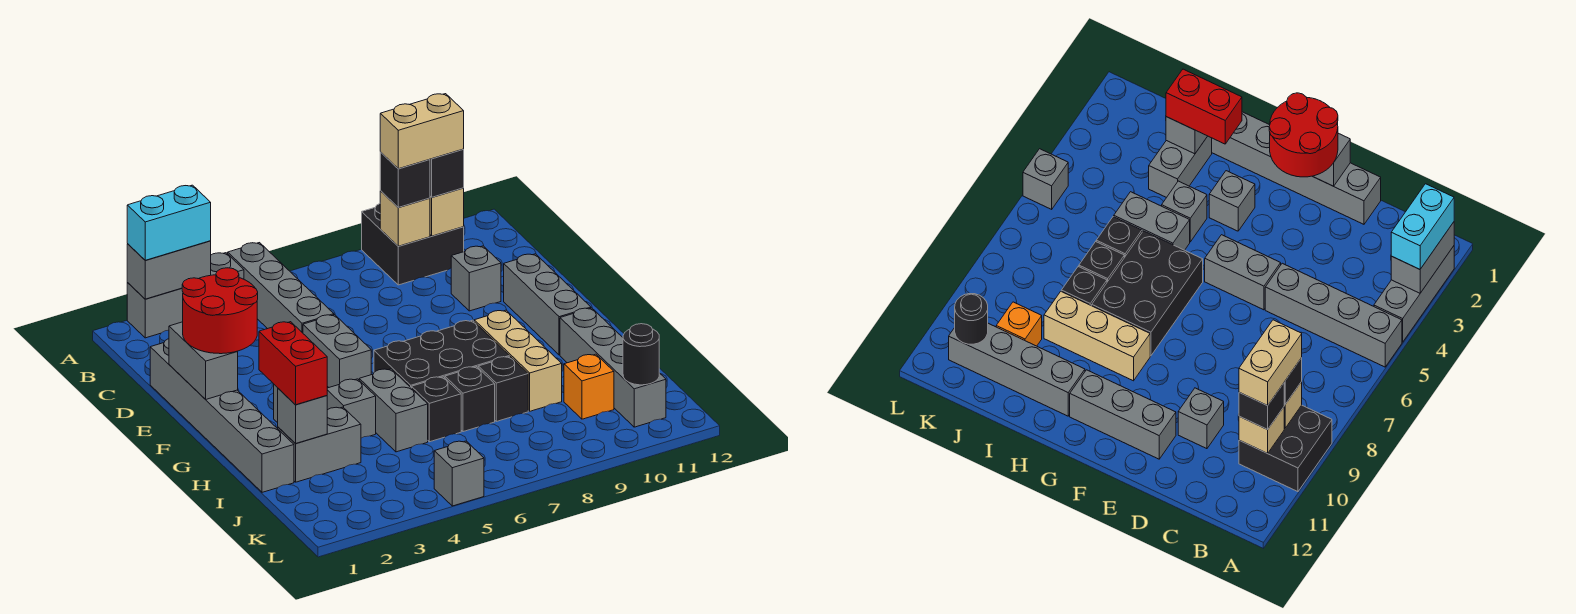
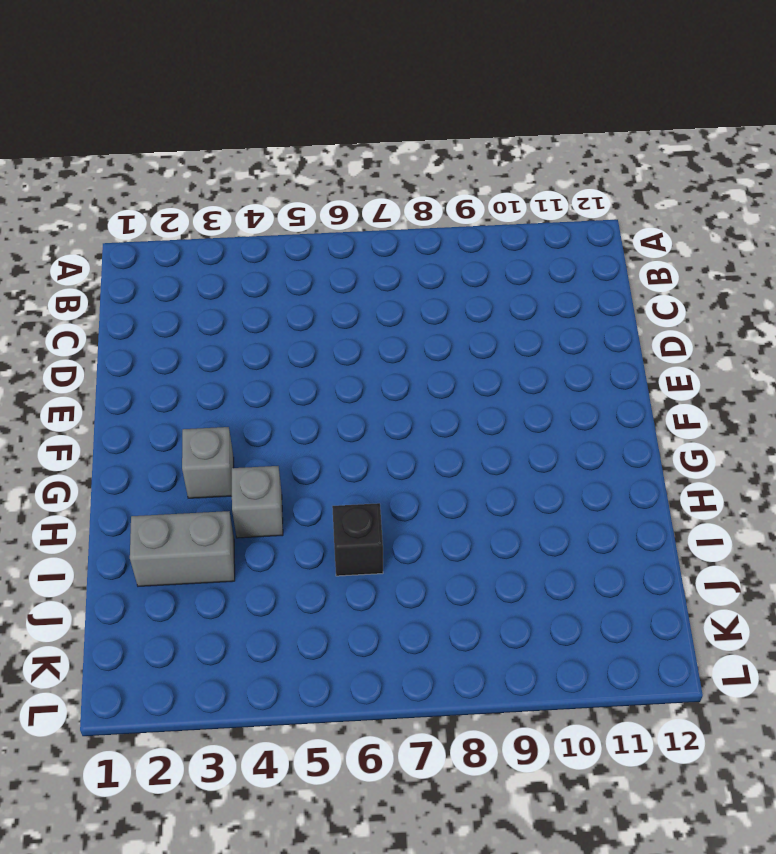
none -> grey 1x3 brick [127,253,244,338]
none -> grey 1x4 brick [228,243,334,333]
none -> black 2x2 brick [362,204,464,285]
none -> grey 1x6 brick [150,339,294,492]

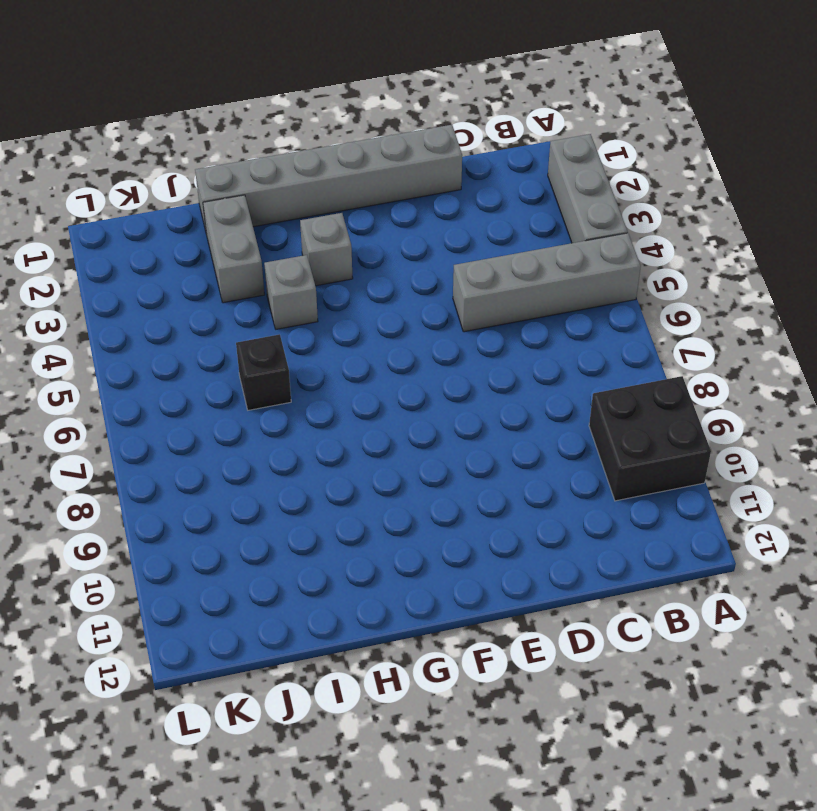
none -> grey 1x1 brick [451,246,501,311]
none -> grey 1x2 brick [303,315,371,387]
none -> grey 1x3 brick [504,254,591,355]
none -> black 2x3 brick [374,320,509,388]

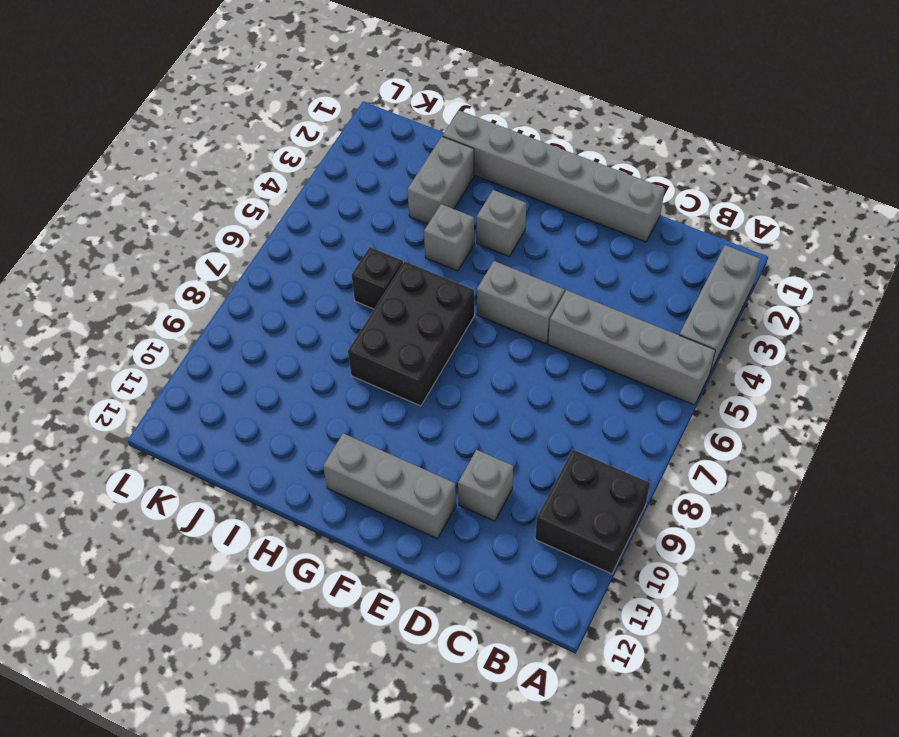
none -> tan 1x3 brick [474,310,562,411]
none -> grey 1x2 brick [359,369,428,452]
none -> grey 1x4 brick [560,308,666,427]
none -> black 1x1 brick [445,367,495,432]

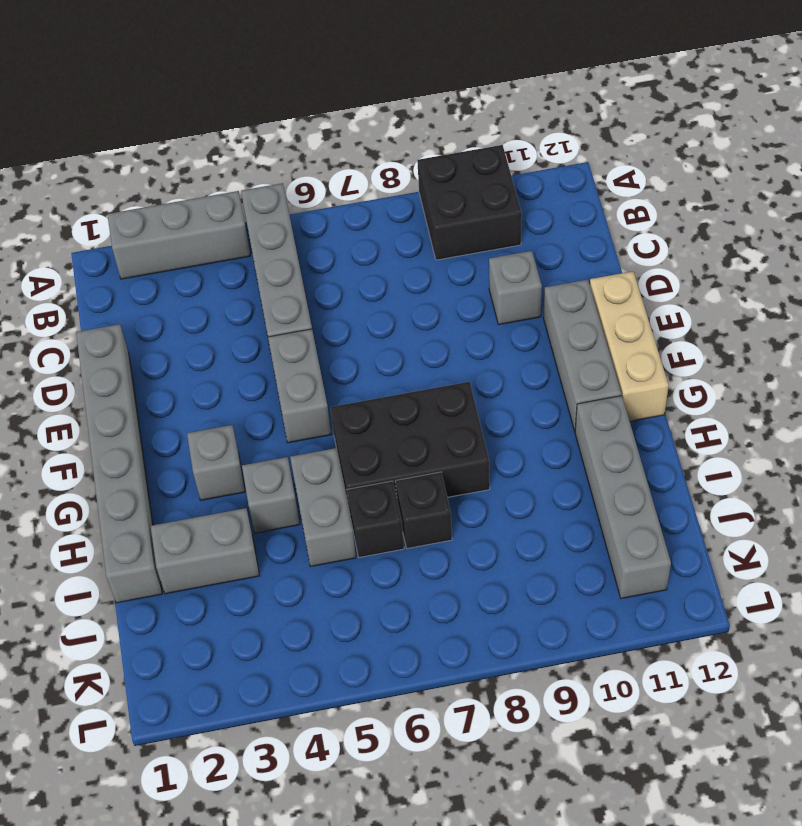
tan 1x3 brick [590,271,669,421] -> tan 1x3 brick moved to [474,310,562,411]
none -> black 1x1 brick [478,357,528,421]
none -> orange 1x1 brick [564,354,614,419]
none -> grey 1x1 brick [434,441,484,506]
none -> grey 1x2 brick [127,241,211,299]

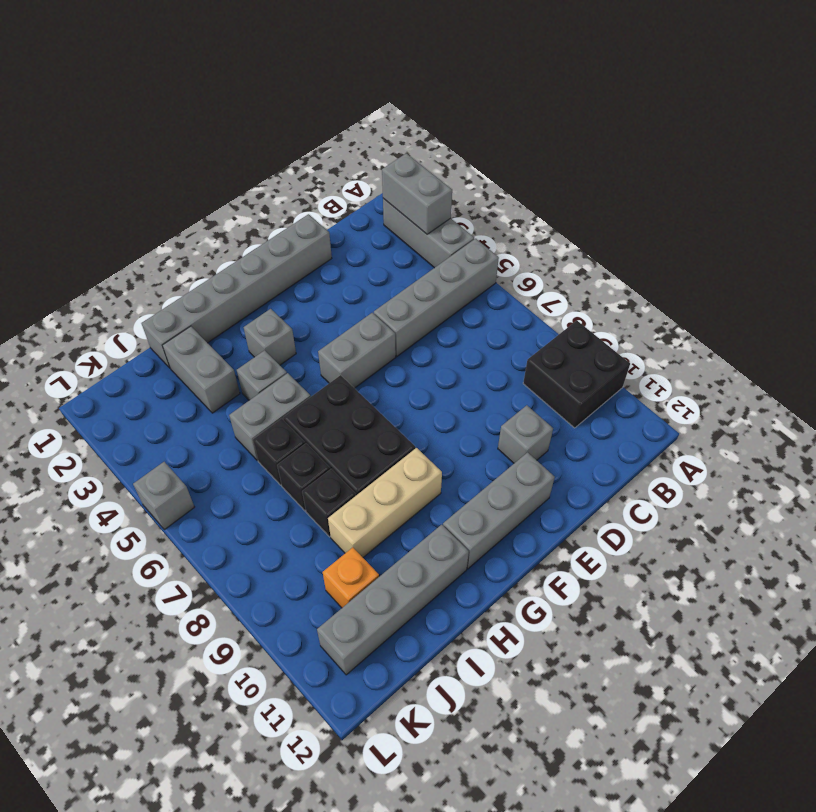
none -> tan 1x1 brick [380,191,430,246]
none -> tan 1x1 brick [430,188,464,236]
none -> grey 1x2 brick [169,322,238,399]
none -> grey 1x1 brick [278,388,327,444]

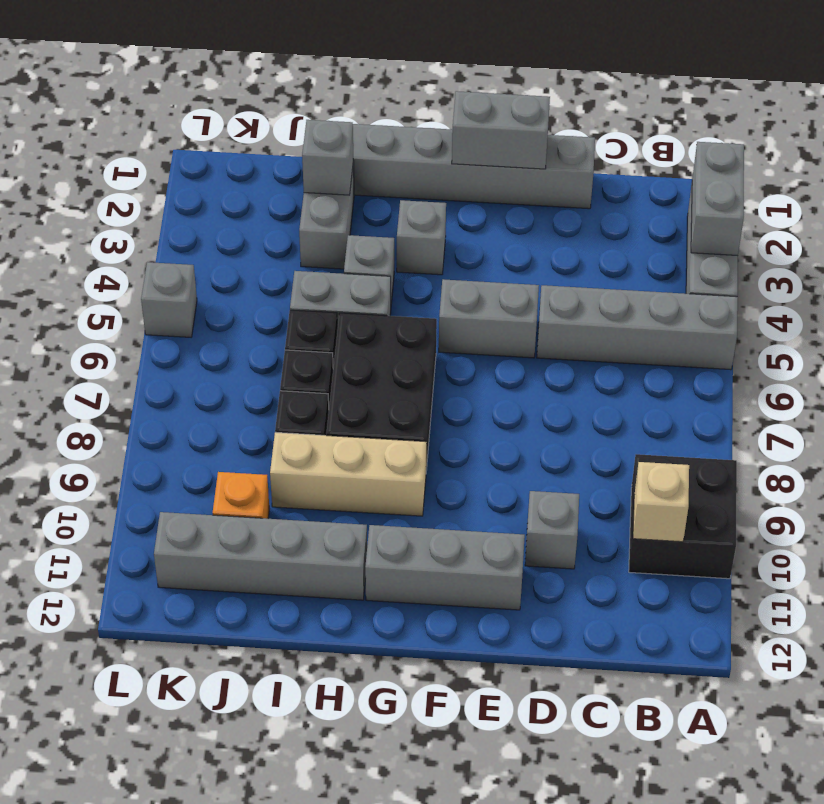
none -> tan 1x1 brick [380,191,430,246]
none -> black 1x1 round brick [623,324,659,385]
none -> cyan 1x2 brick [127,185,211,260]
none -> black 1x1 brick [380,152,430,207]

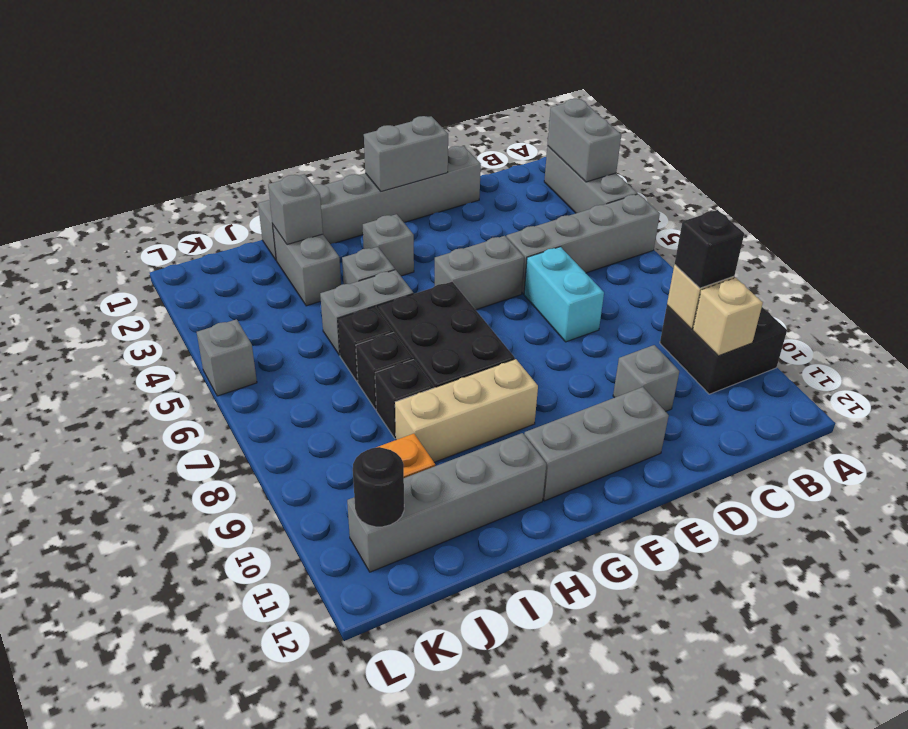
cyan 1x2 brick [524,247,604,342] -> cyan 1x2 brick moved to [127,185,211,260]
none -> black 1x1 brick [430,149,464,197]
none -> red 2x2 round brick [182,268,258,354]
none -> red 1x2 brick [259,322,327,405]
none -> tan 1x2 brick [380,94,464,169]

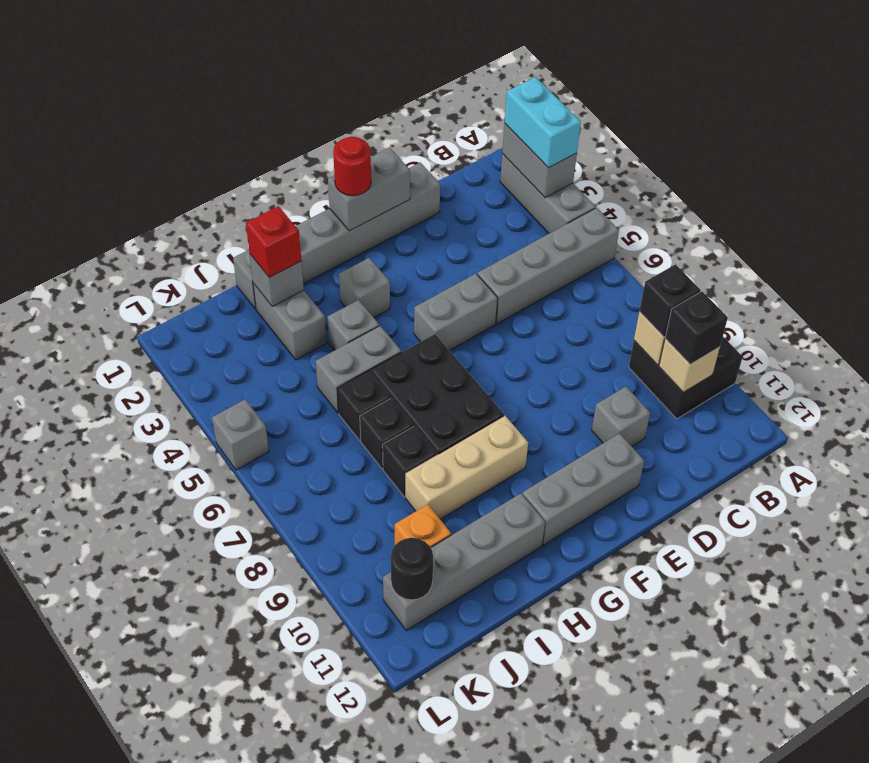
red 1x1 round brick [333,136,371,196] -> red 2x2 round brick [182,268,258,354]
red 1x1 brick [246,206,301,277] -> red 1x2 brick [259,322,327,405]
none -> tan 1x2 brick [380,94,464,169]

